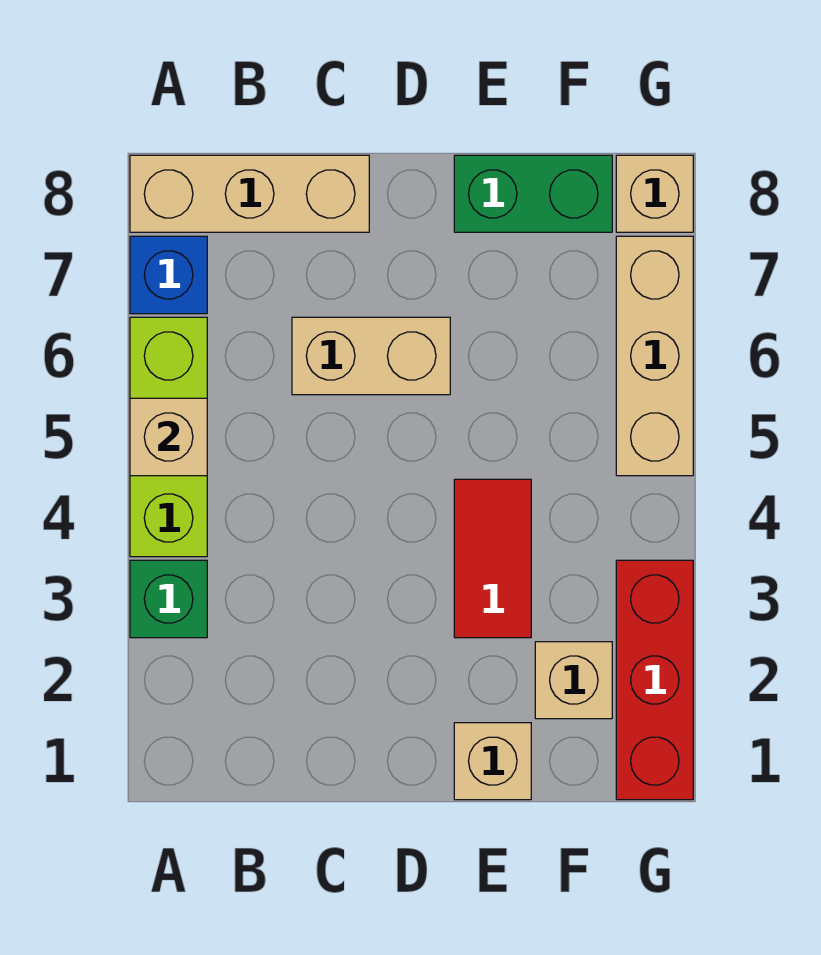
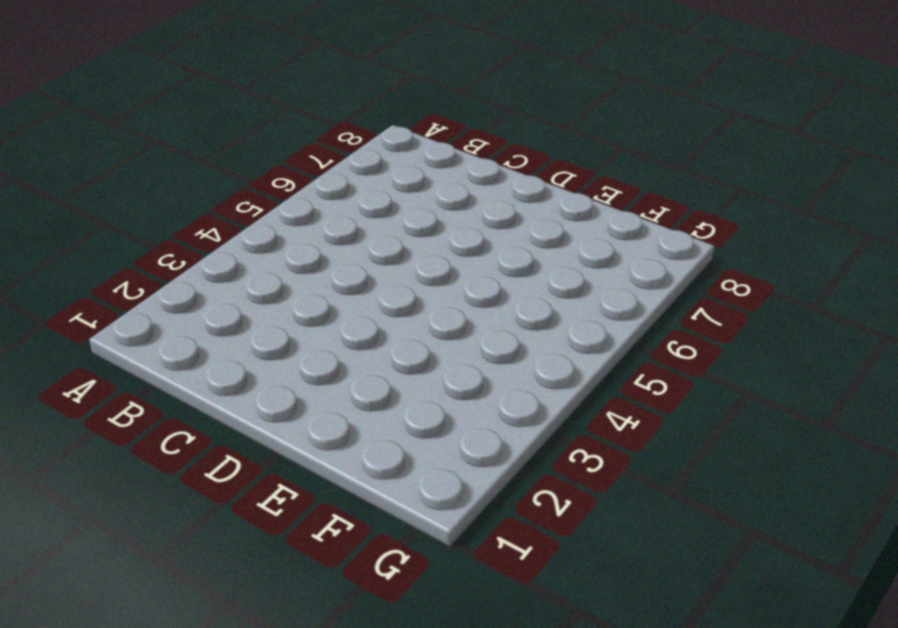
none -> green 1x1 brick [130,560,207,638]
none -> lime 1x3 brick [130,317,207,557]
none -> blue 1x1 brick [130,236,207,314]

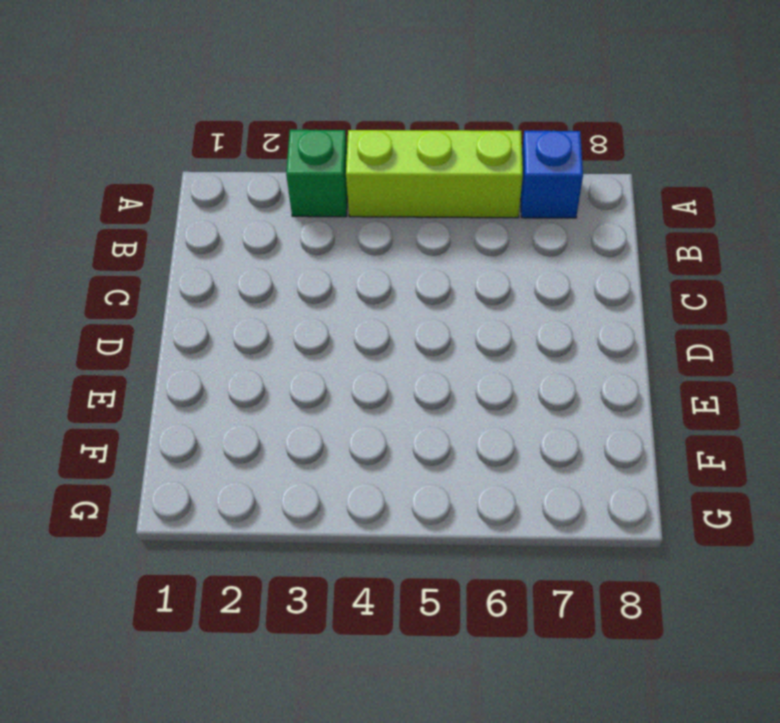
none -> tan 1x3 brick [130,155,369,232]
none -> tan 1x2 brick [292,317,450,395]
none -> tan 1x1 brick [454,723,531,800]

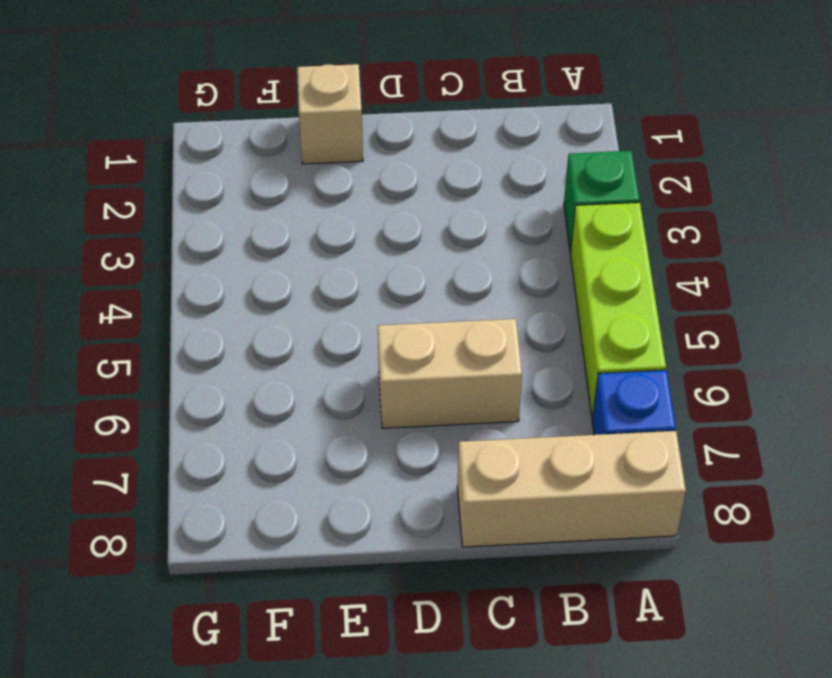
none -> red 1x2 tile [454,479,531,638]
none -> green 1x2 brick [454,155,612,232]
none -> tan 1x1 brick [535,642,612,719]

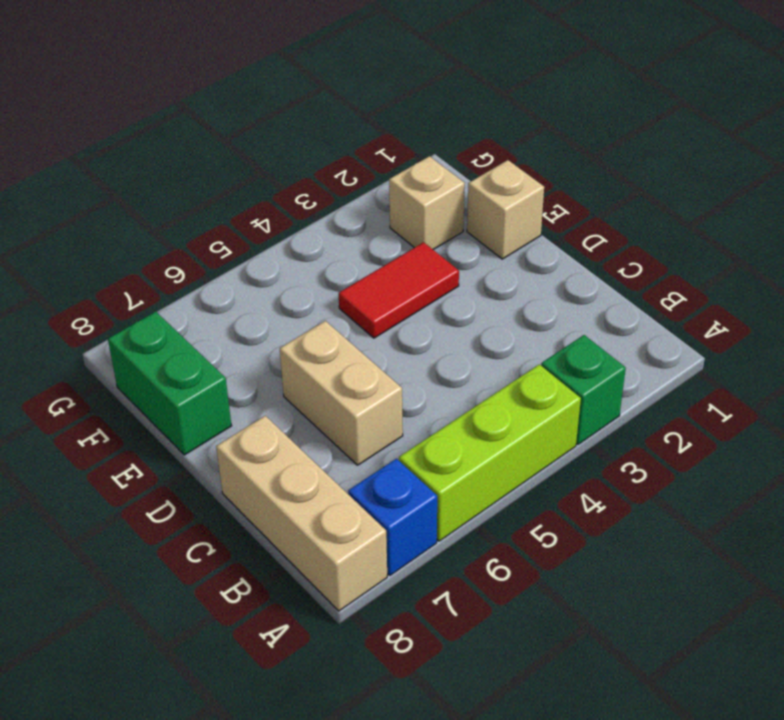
none -> red 1x3 brick [616,560,693,800]
none -> tan 1x3 brick [616,236,693,476]
none -> tan 1x1 brick [616,155,693,232]

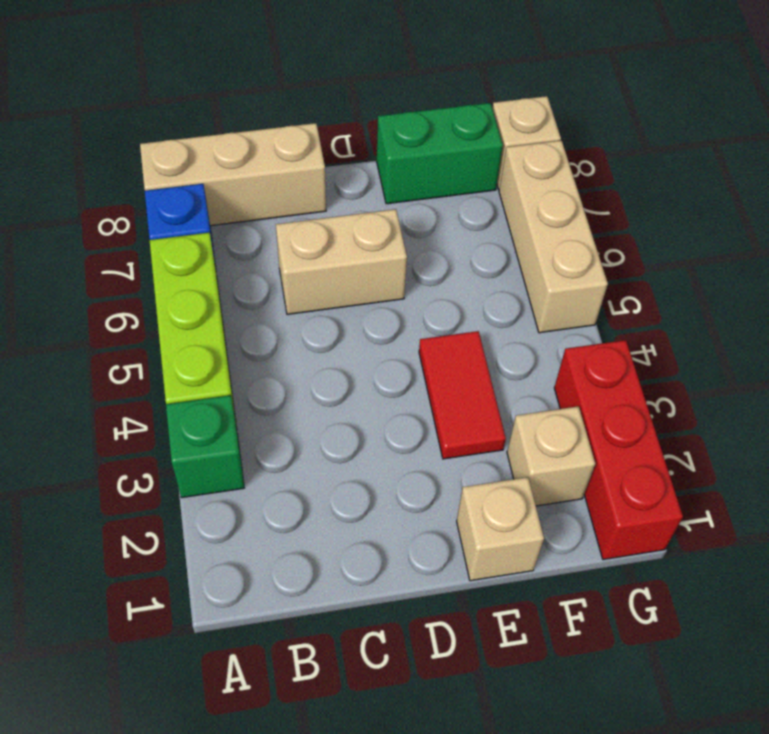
none -> tan 1x1 brick [130,398,207,476]

